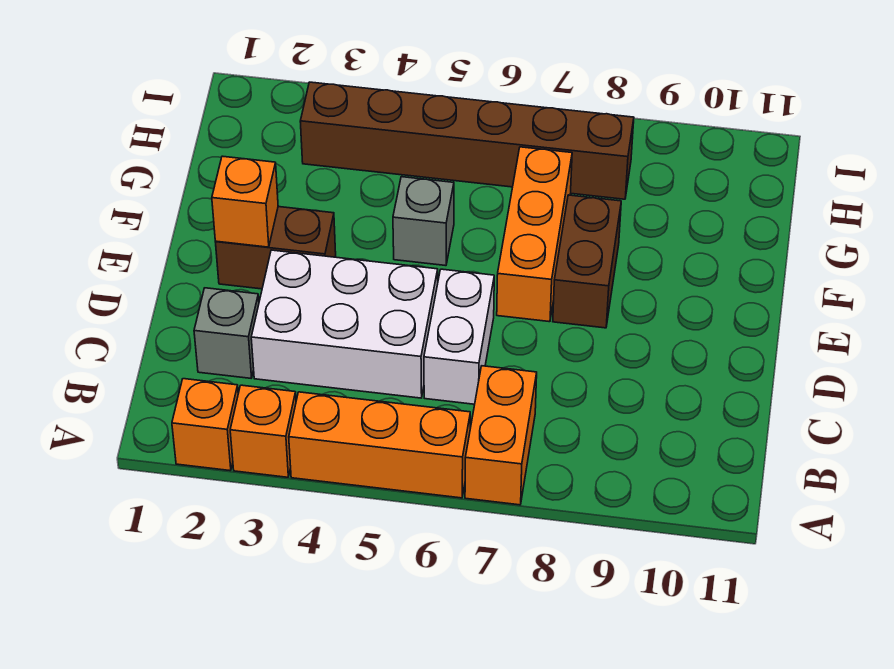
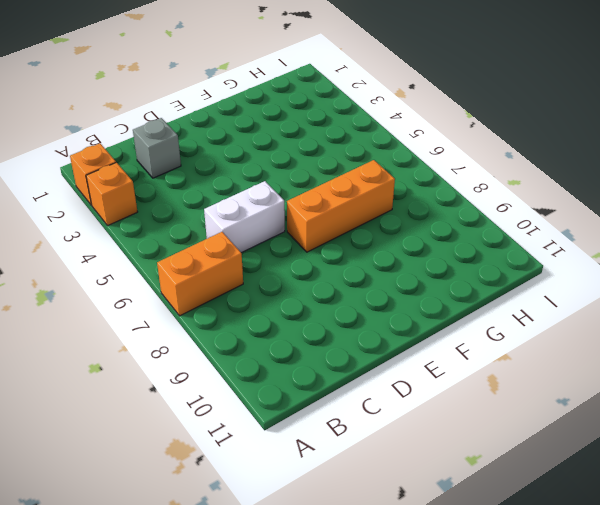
none -> orange 1x3 brick [289,392,470,498]
none -> white 2x3 brick [251,250,438,398]
none -> brown 1x2 brick [216,207,336,289]

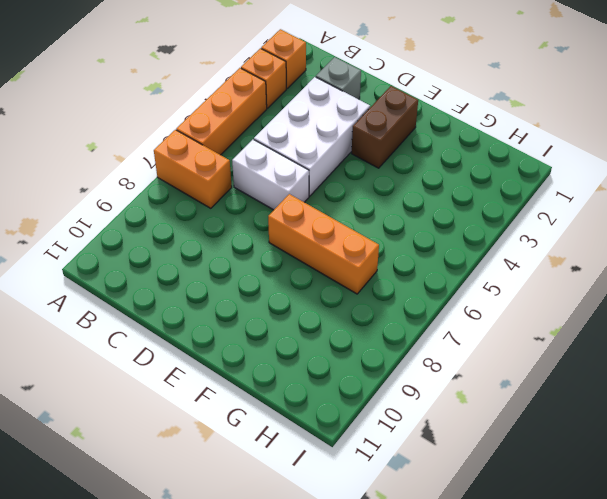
none -> brown 1x2 brick [553,195,621,328]
none -> grey 1x1 brick [393,177,454,266]
none -> brown 1x6 brick [300,82,634,199]

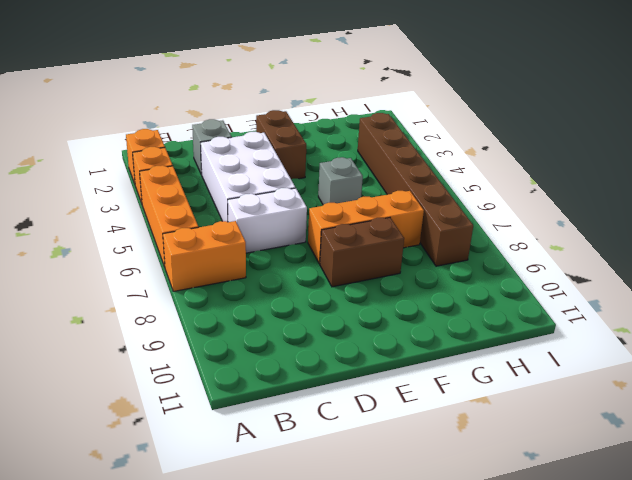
none -> orange 1x1 brick [212,156,278,247]

